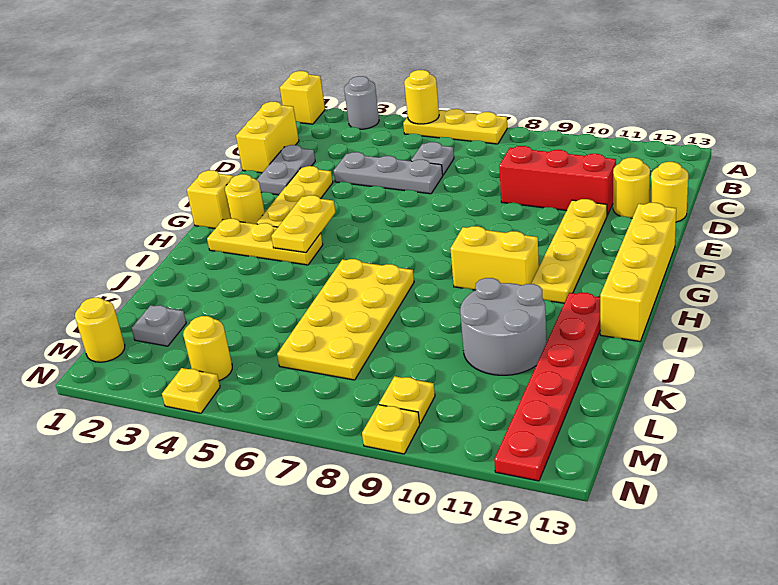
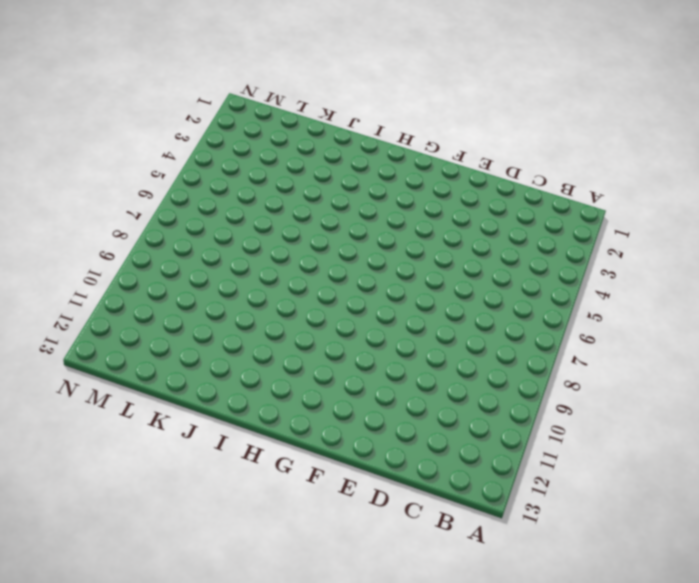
none -> yellow 1x1 brick [280,71,325,124]
none -> grey 1x1 round brick [344,76,379,129]
none -> yellow 1x3 plate [403,109,507,144]

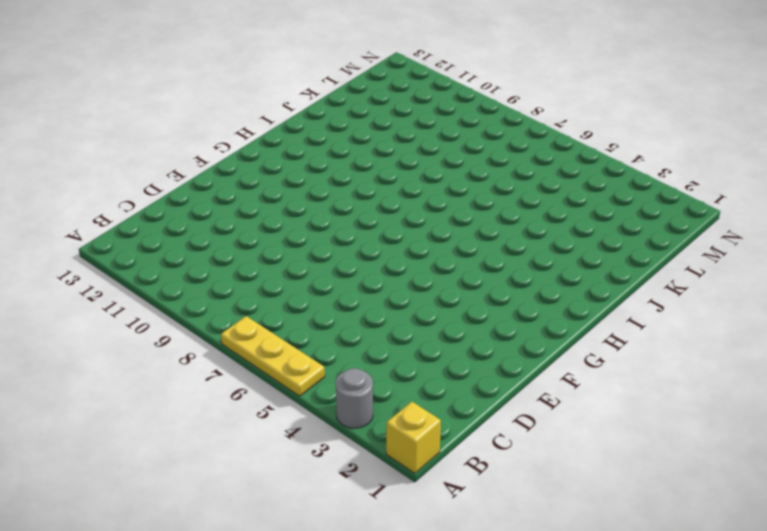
none -> yellow 1x2 brick [236,102,299,173]
none -> grey 1x1 plate [411,142,454,175]
none -> grey 1x2 plate [257,145,315,195]

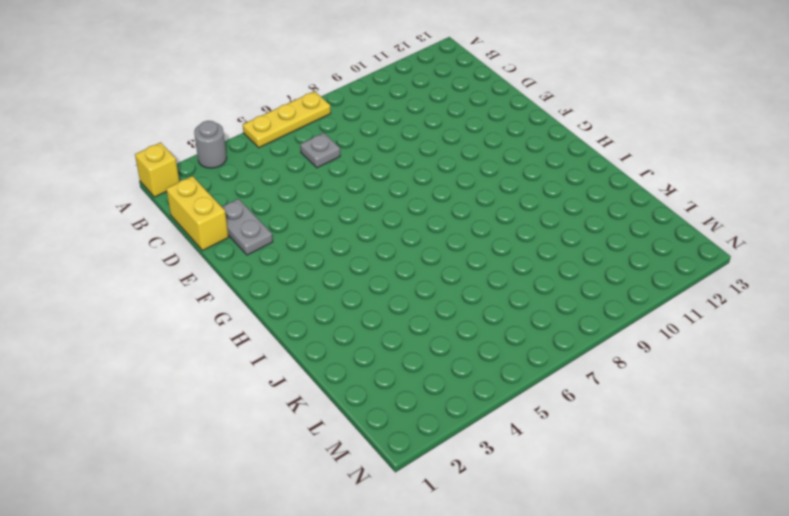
none -> grey 1x3 plate [333,152,443,194]
none -> red 1x3 brick [499,146,616,215]
none -> yellow 1x1 round brick [613,158,650,218]

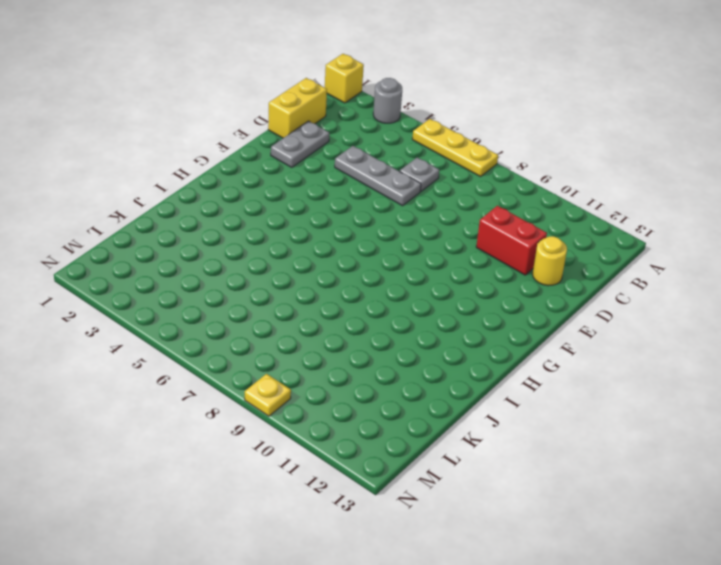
red 1x2 brick [476,206,547,275] -> red 1x3 brick [499,146,616,215]
none -> yellow 1x1 round brick [650,162,688,222]
none -> yellow 1x3 plate [256,166,333,227]
none -> yellow 1x4 plate [531,199,607,303]

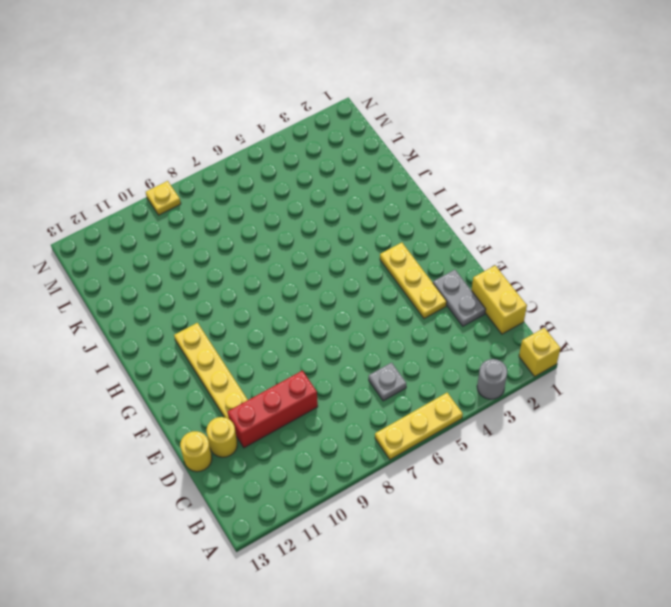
none -> grey 1x3 plate [333,152,443,194]
none -> yellow 1x4 brick [600,203,676,342]
none -> yellow 1x1 brick [187,170,233,229]

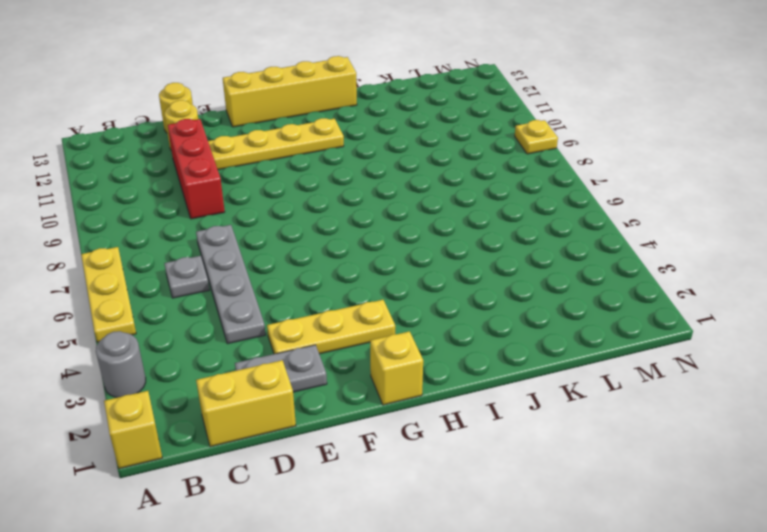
grey 1x4 plate [196,225,266,344] -> grey 1x3 plate [333,152,443,194]
none -> yellow 1x1 round brick [225,174,265,224]
none -> yellow 1x3 plate [207,219,323,265]
none -> yellow 1x2 brick [450,226,539,290]

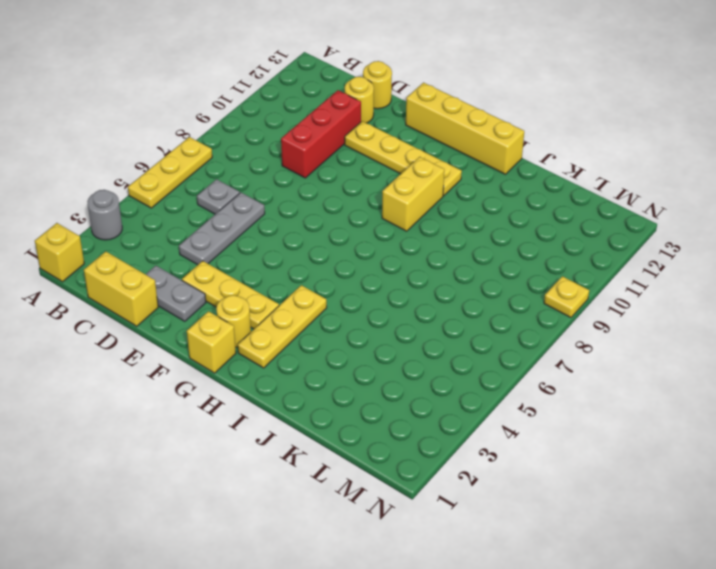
none -> yellow 2x4 plate [277,259,414,380]
none -> red 1x6 plate [494,293,600,481]
none -> grey 2x2 round brick [460,278,547,375]

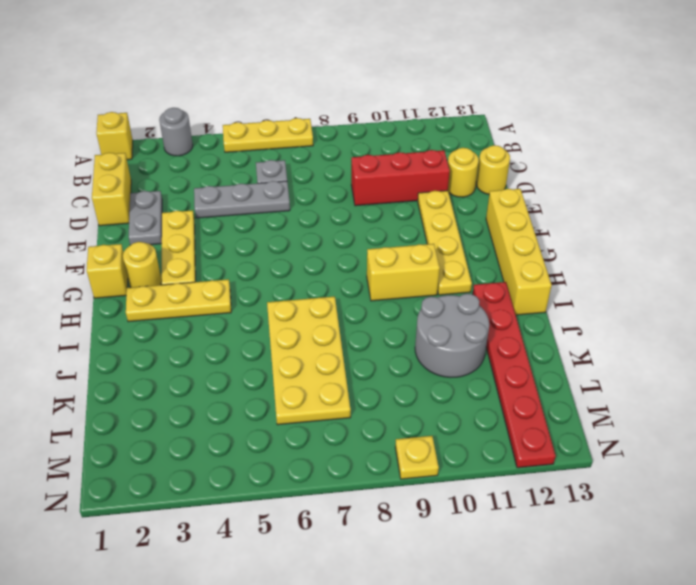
none -> grey 1x1 plate [131,305,186,346]
none -> yellow 1x1 round brick [75,297,125,362]
none -> yellow 1x1 round brick [183,316,232,381]

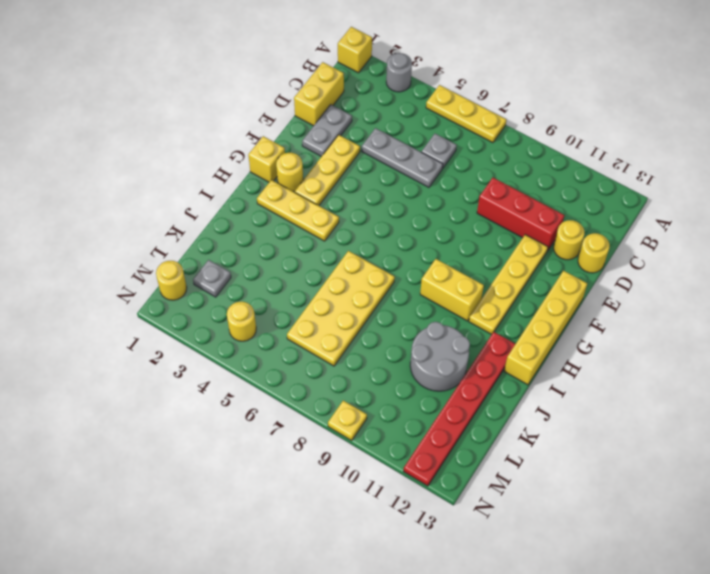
none -> yellow 1x1 plate [379,376,435,423]
none -> yellow 1x1 plate [162,368,220,413]
none -> yellow 1x1 round brick [404,70,439,124]

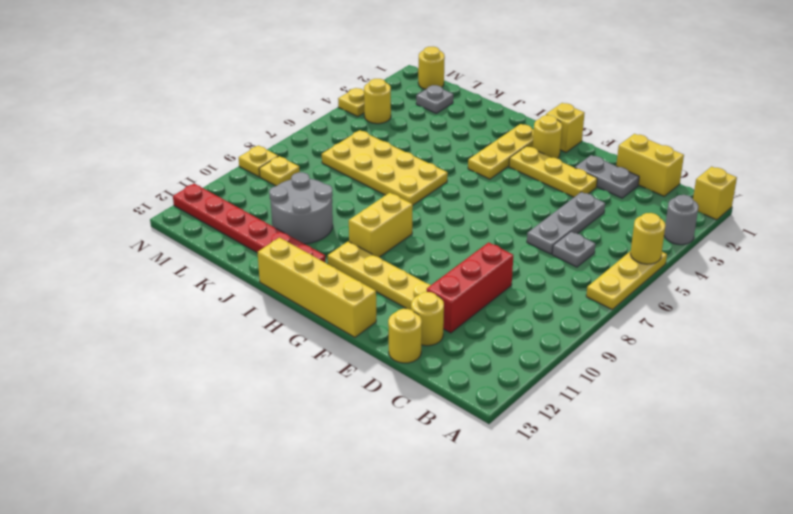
none -> yellow 1x2 plate [271,195,336,253]

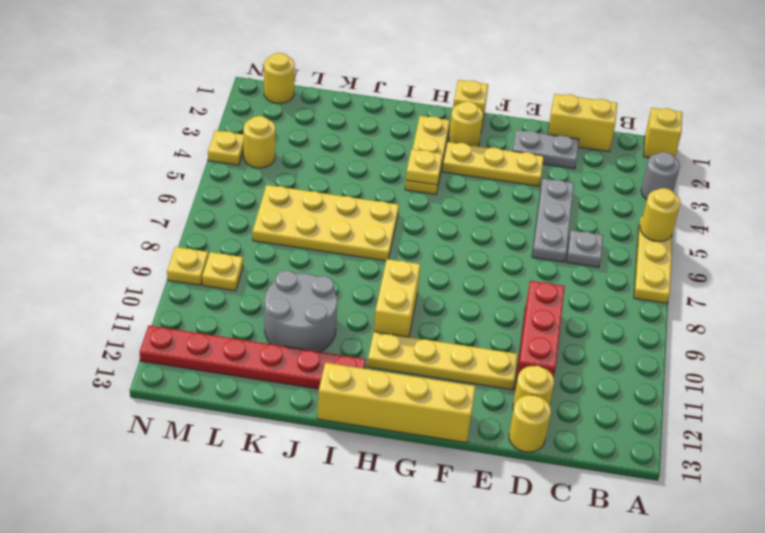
yellow 1x1 plate [406,149,443,185] -> yellow 1x2 plate [271,195,336,253]
none -> grey 1x1 plate [131,305,186,346]

